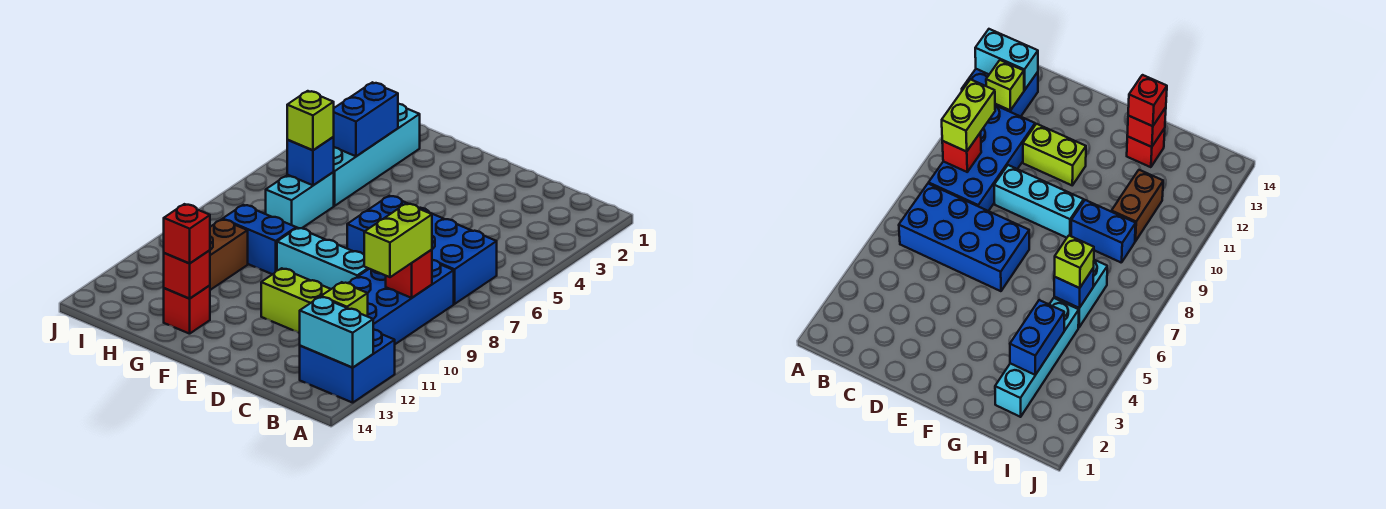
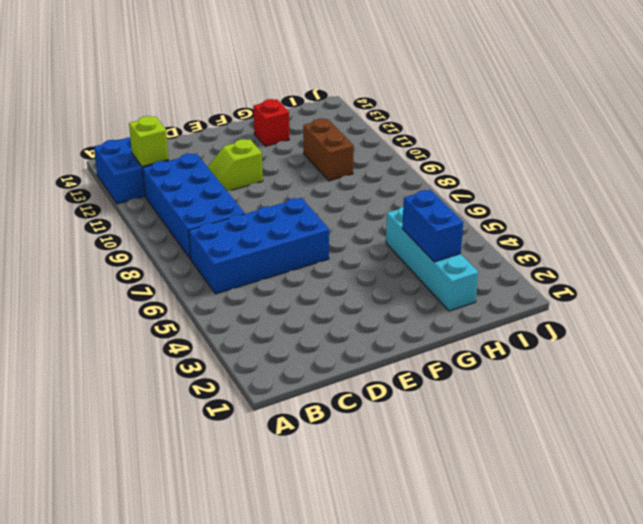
lime 1x2 slope [208,139,263,191] -> lime 1x2 brick [261,268,331,333]
none -> cyan 1x3 brick [277,228,369,289]
none -> blue 1x2 brick [223,205,296,274]
none -> cyan 1x2 brick [266,172,334,228]

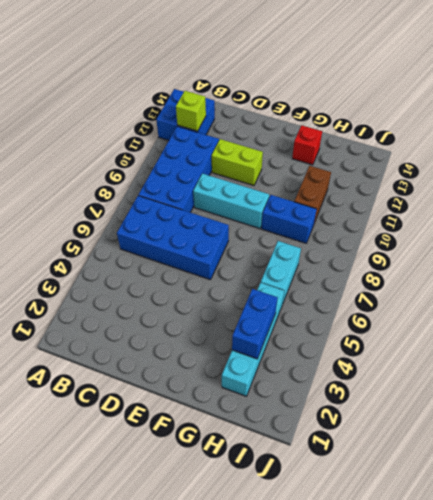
none -> cyan 1x2 brick [300,297,373,368]
none -> red 1x1 brick [386,250,432,298]
none -> red 1x1 brick [164,250,210,299]

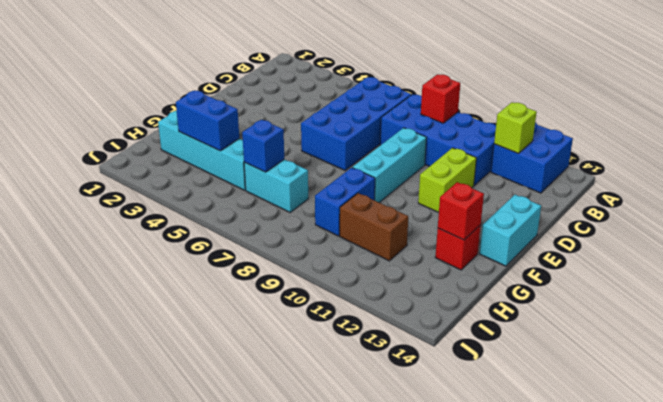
cyan 1x2 brick [480,195,541,266] -> cyan 1x2 brick moved to [300,297,373,368]
none -> lime 1x2 brick [364,203,432,277]
none -> red 1x1 brick [164,204,210,263]
none -> lime 1x1 brick [287,91,334,150]

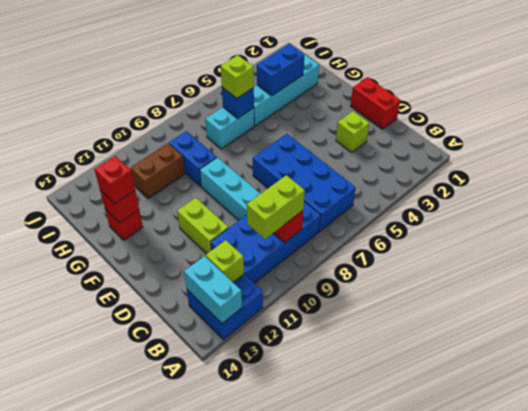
red 1x2 brick [351,77,400,129] -> none
lime 1x1 brick [336,111,369,152] -> none

